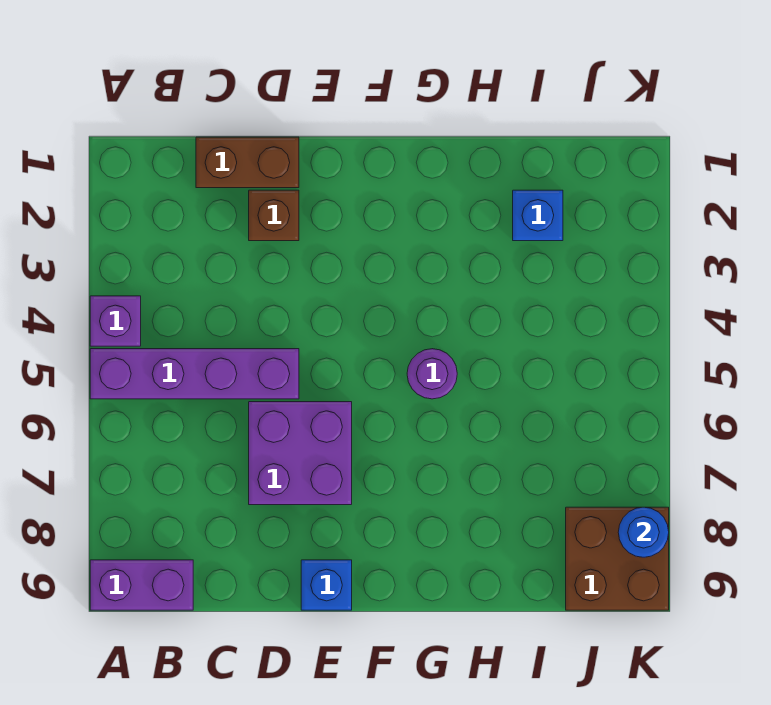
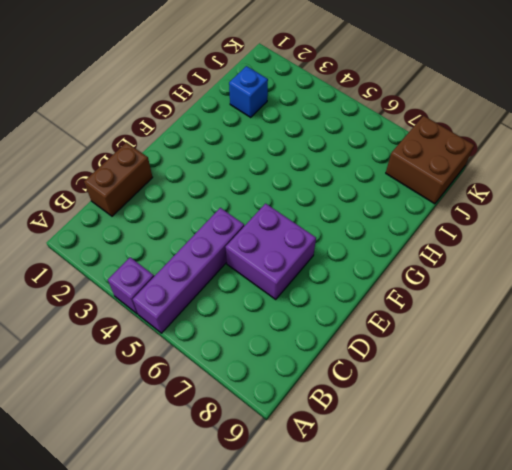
none -> purple 1x2 brick [90,560,193,610]
none -> brown 1x1 brick [249,190,299,241]

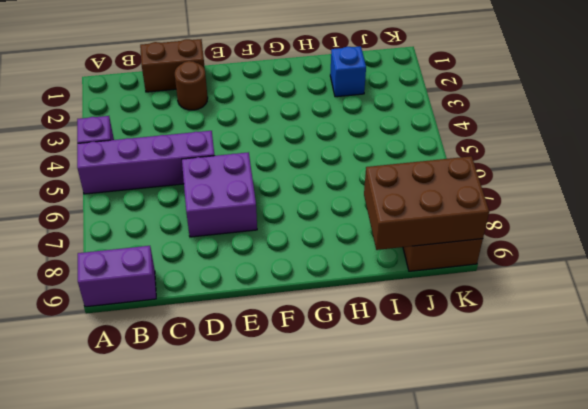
brown 1x1 round brick [175,61,208,110] -> brown 1x1 brick [249,190,299,241]
brown 2x3 brick [364,156,489,250] -> blue 1x1 round brick [618,507,669,557]
none -> blue 1x1 brick [301,560,352,610]
none -> purple 1x1 round brick [407,349,457,399]

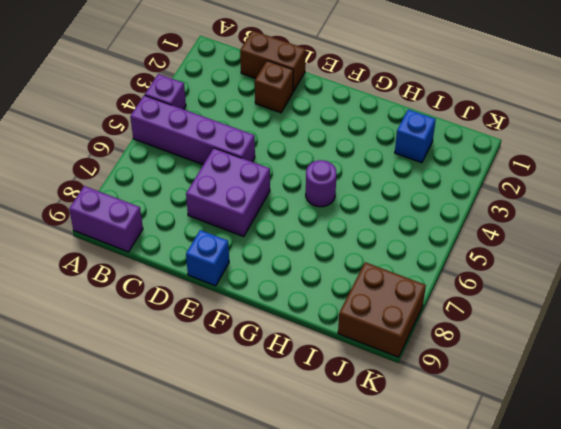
none -> blue 1x1 round brick [618,507,669,557]

